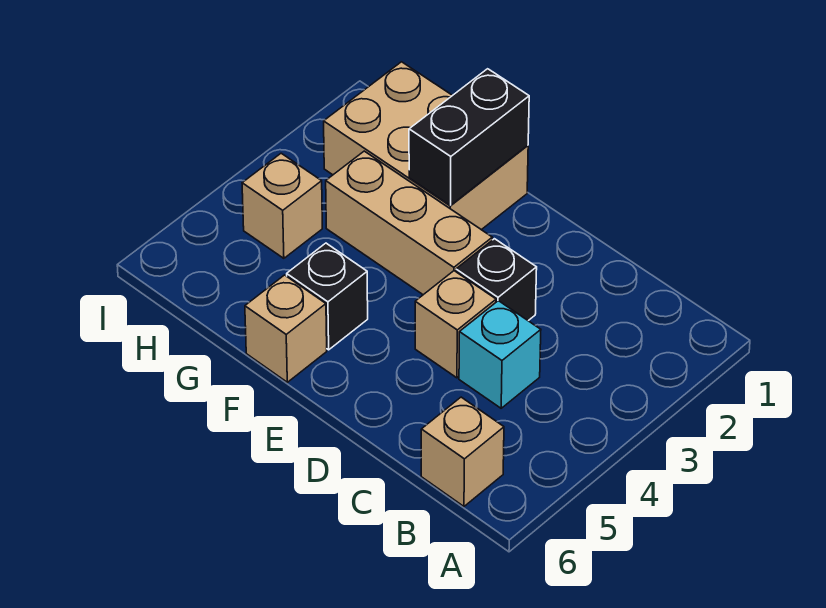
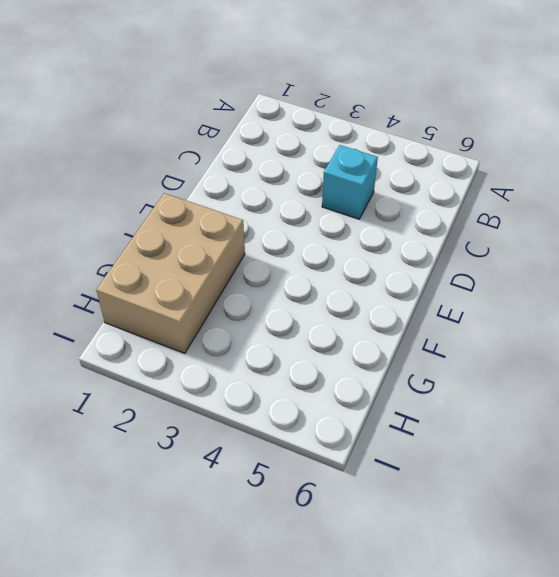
none -> tan 1x1 brick [421,397,504,506]
none -> black 1x1 brick [456,239,537,321]

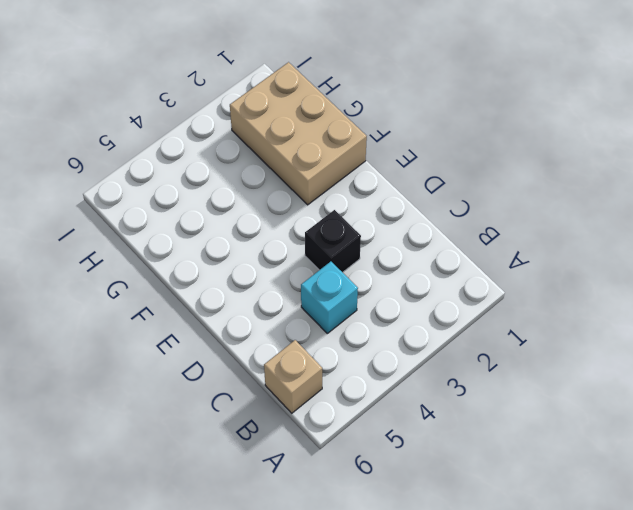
none -> tan 1x1 brick [415,271,496,378]
none -> tan 1x3 brick [326,151,492,295]

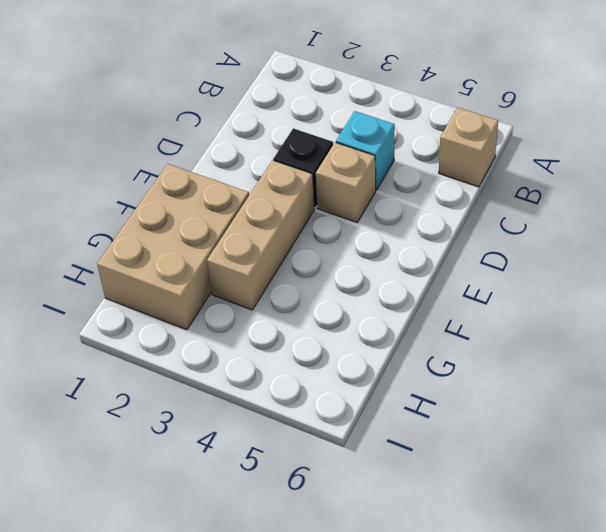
none -> black 1x1 brick [287,243,368,350]
none -> tan 1x1 brick [245,275,327,382]

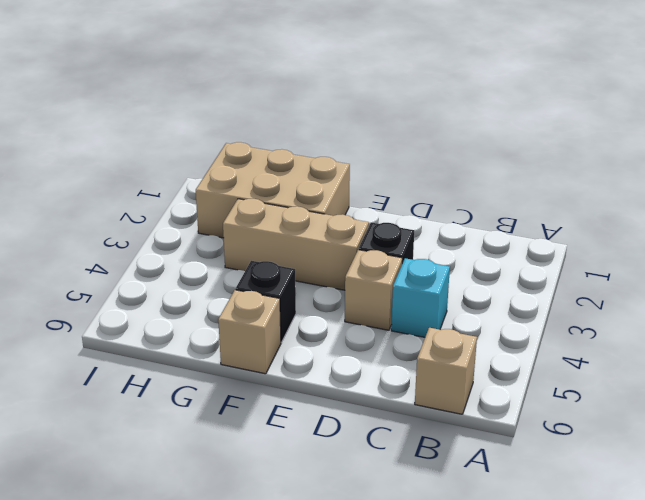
none -> tan 1x1 brick [242,153,322,258]
none -> black 1x2 brick [409,69,529,205]

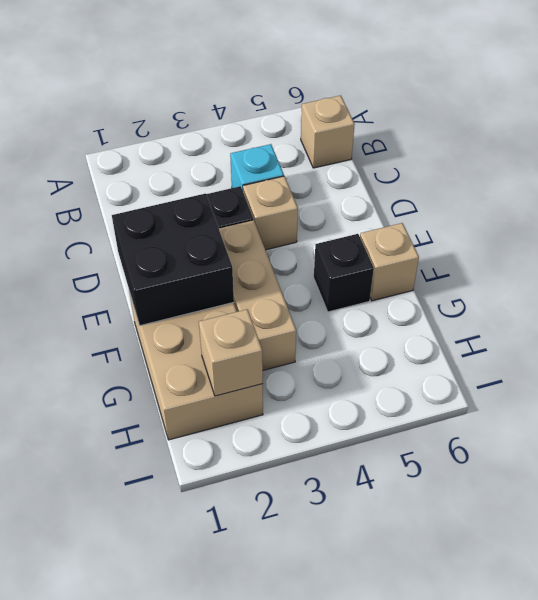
black 2x2 brick [112,193,234,326] -> black 1x2 brick [409,69,529,205]
tan 1x1 brick [199,309,263,396] -> tan 1x1 brick moved to [242,153,322,258]

